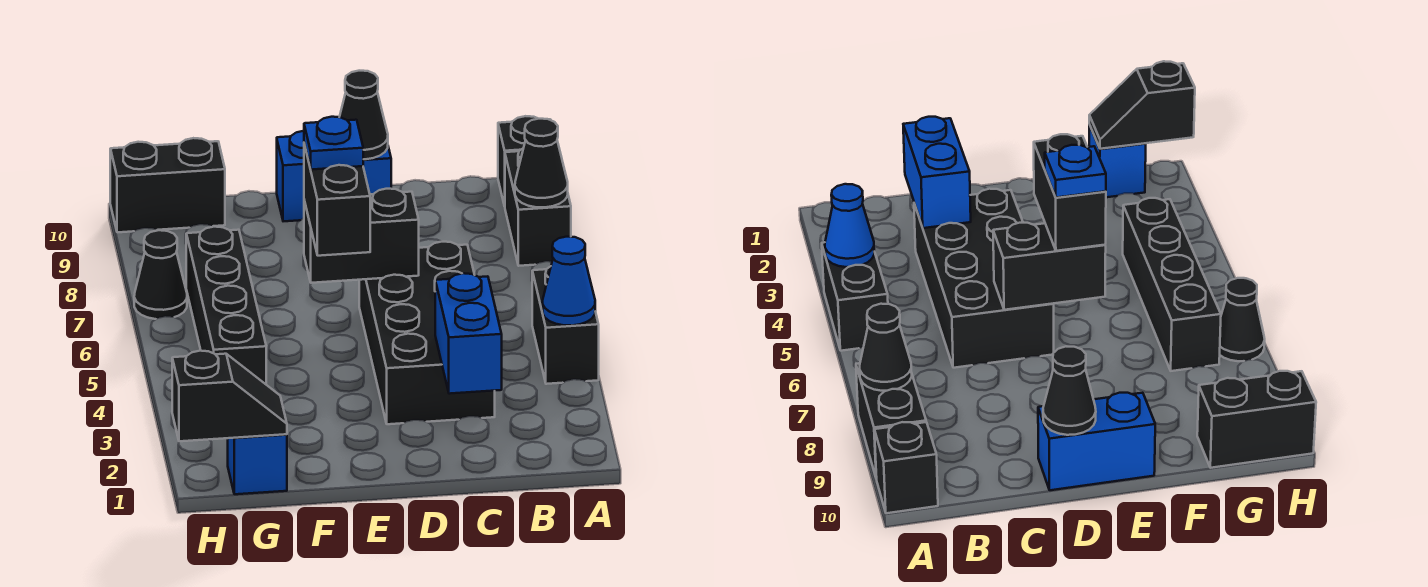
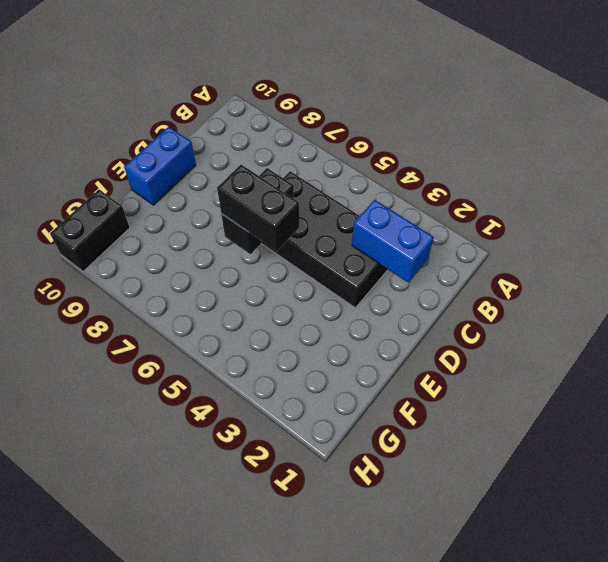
none -> black 1x2 brick [532,266,599,384]
none -> black 1x2 brick [505,149,571,266]
none -> black 1x1 brick [498,116,551,206]

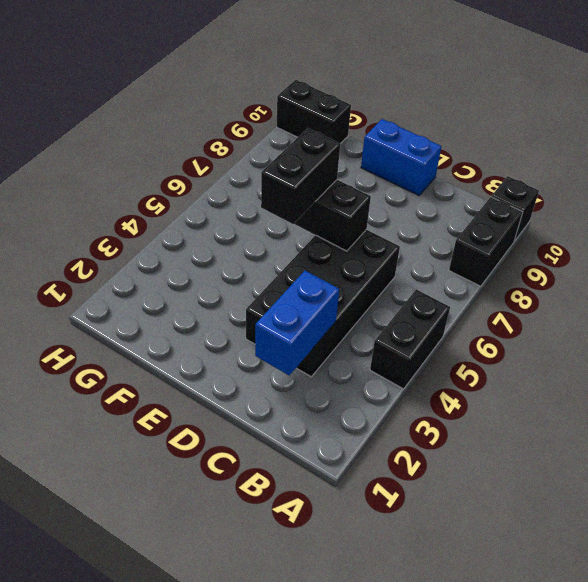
none -> blue 1x1 brick [228,434,287,494]
none -> black 1x4 brick [186,227,266,384]
none -> black 1x1 cone [134,230,187,319]

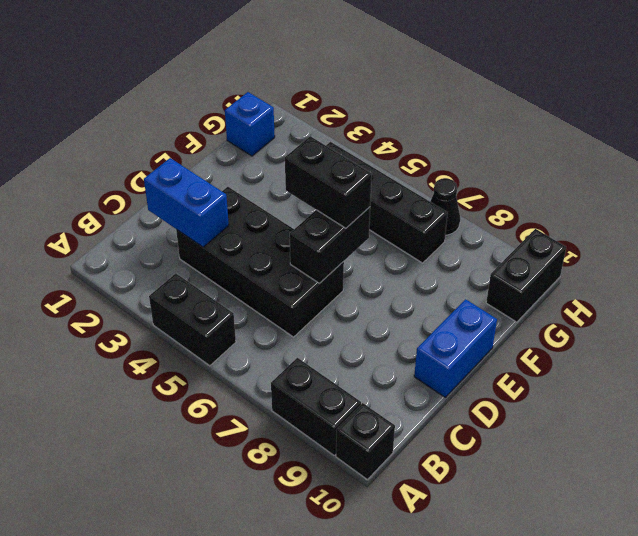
none -> blue 1x1 cone [543,237,595,326]
none -> black 1x1 cone [515,119,568,207]
none -> black 1x1 cone [340,71,388,159]

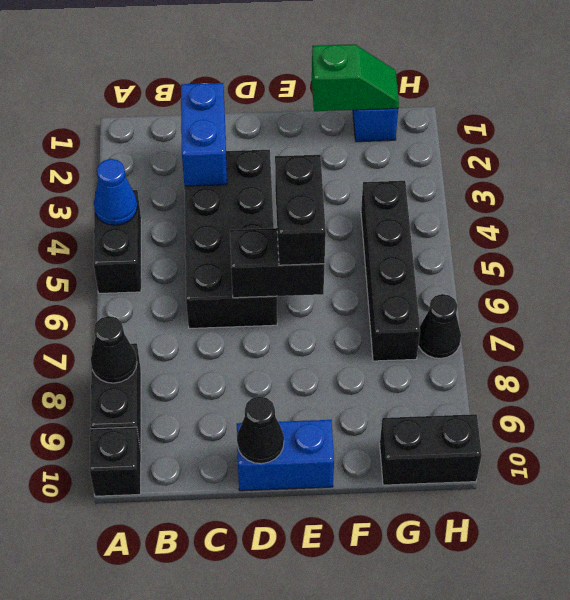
green 1x2 slope [312,44,399,111] -> black 1x2 slope [172,351,287,441]
none -> blue 1x1 plate [304,117,363,170]

